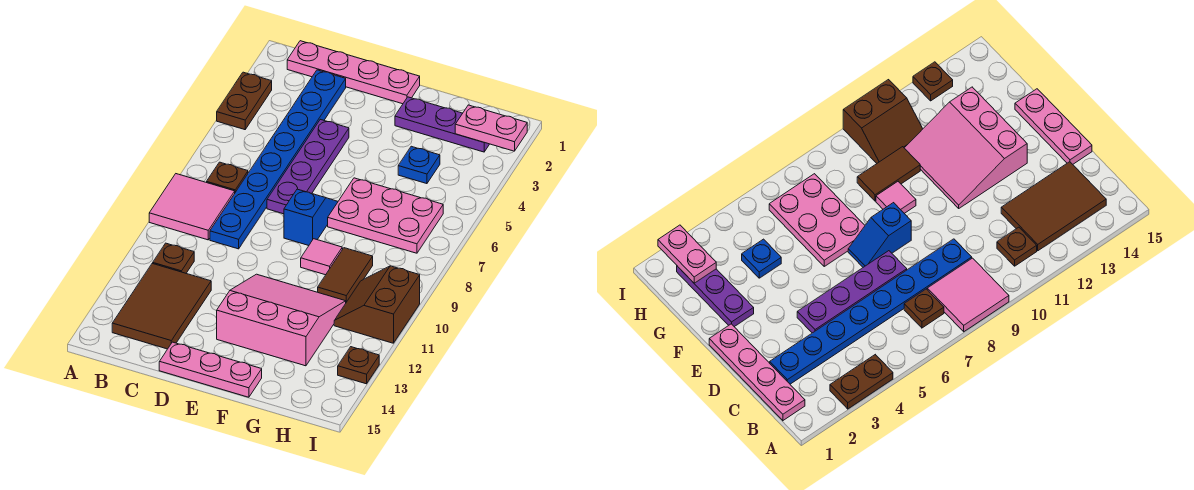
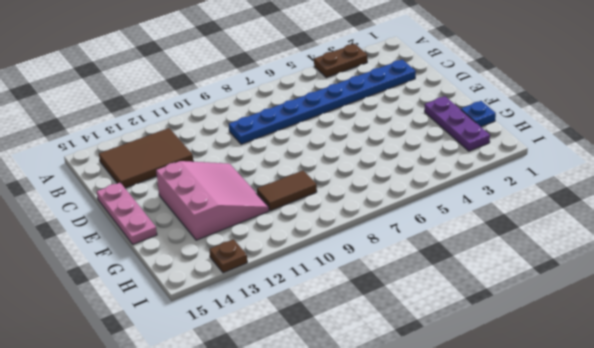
blue 1x1 plate [461,101,496,127] -> blue 1x1 plate moved to [398,146,440,184]
none -> pink 2x2 tile [149,174,235,240]
none -> pink 1x4 plate [287,41,420,104]
none -> brown 1x1 plate [207,162,248,192]

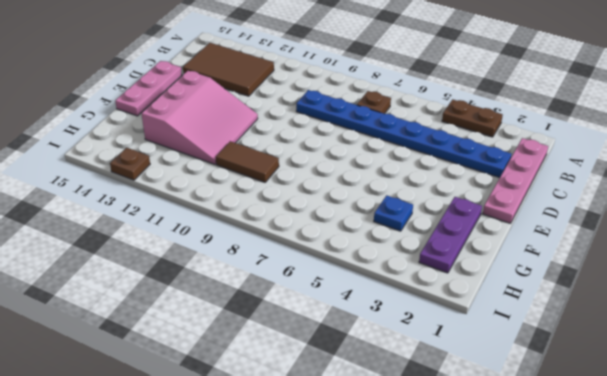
none -> pink 2x2 tile [149,174,235,240]
none -> brown 1x1 plate [153,243,194,273]
none -> purple 1x4 plate [267,119,349,214]

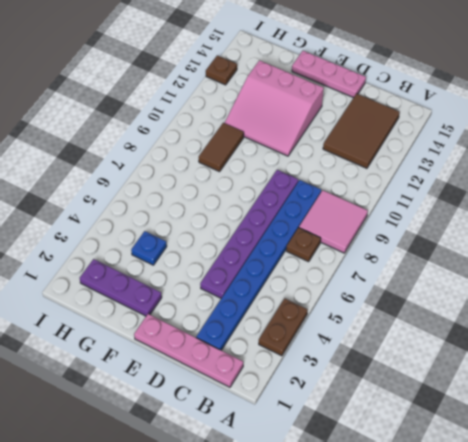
purple 1x6 plate [200,170,298,298] -> purple 1x4 plate [267,119,349,214]
none -> brown 1x1 plate [153,243,194,273]
none -> blue 1x2 slope [284,189,338,246]
none -> pink 2x3 plate [328,178,443,253]

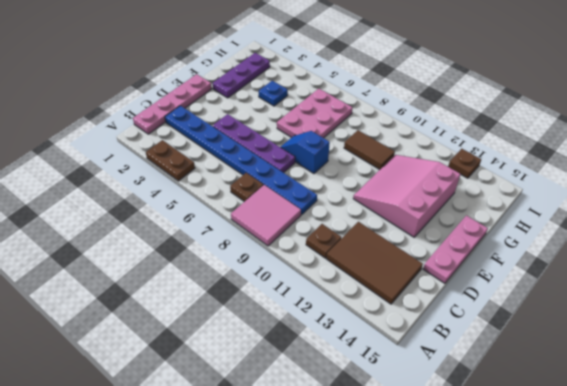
none -> pink 1x1 tile [301,239,342,275]
none -> brown 2x2 slope [334,266,420,343]
none -> pink 1x2 plate [455,105,527,151]

